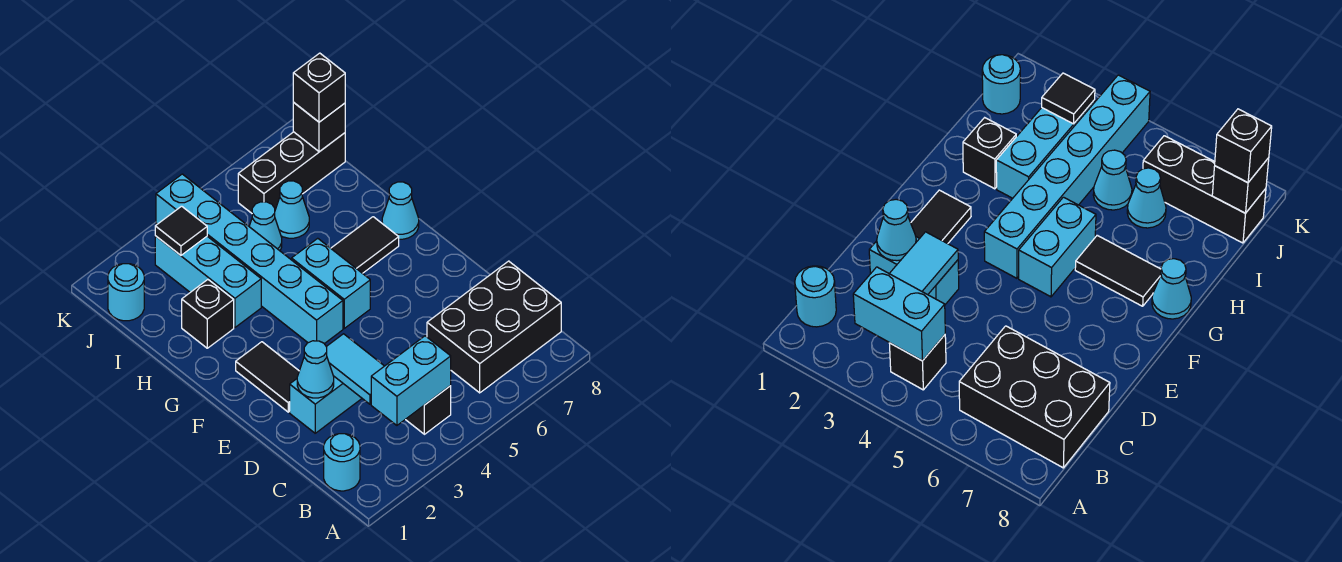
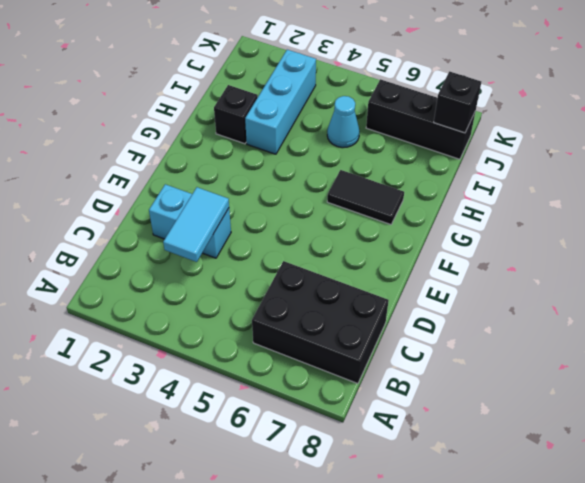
none -> cyan 1x1 round brick [324,434,360,491]
none -> black 1x1 brick [405,386,451,434]
none -> black 1x2 tile [236,342,299,412]

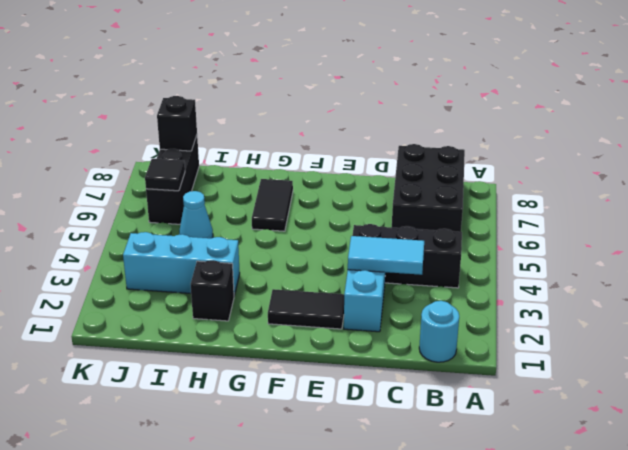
black 1x3 brick [352,224,462,288] -> black 1x1 brick [405,386,451,434]
black 1x1 tile [145,159,185,191] -> black 1x1 tile moved to [155,206,207,255]
none -> cyan 1x6 brick [156,174,343,344]
none -> cyan 1x2 brick [292,238,370,328]
none -> cyan 1x1 cone [382,182,419,239]

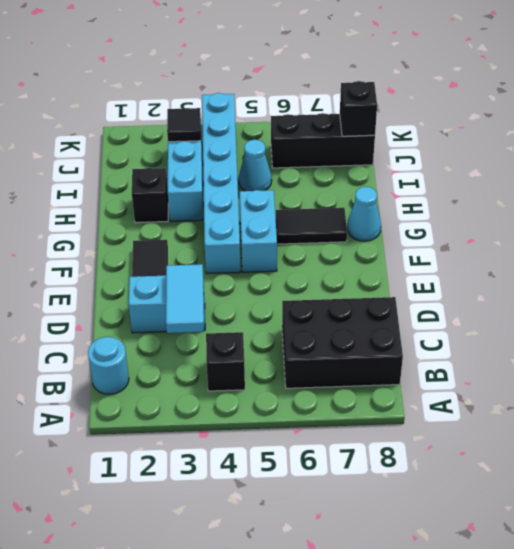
none -> cyan 1x1 cone [275,181,309,238]
none -> cyan 1x1 round brick [108,264,144,321]
none -> cyan 1x2 brick [371,336,451,425]

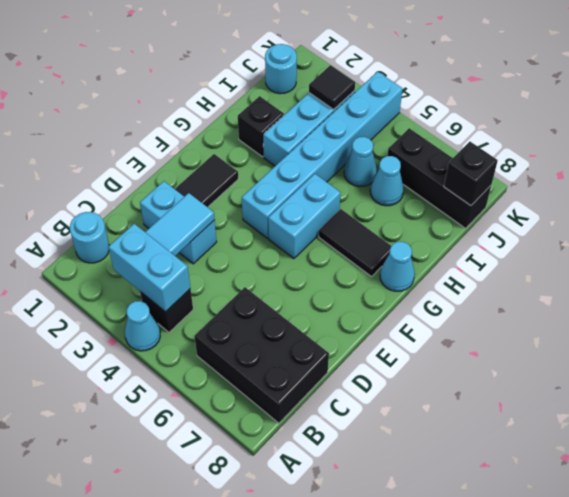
cyan 1x1 cone [125,301,160,351] -> cyan 1x1 cone moved to [297,341,334,398]
none -> black 1x1 brick [293,53,345,122]

